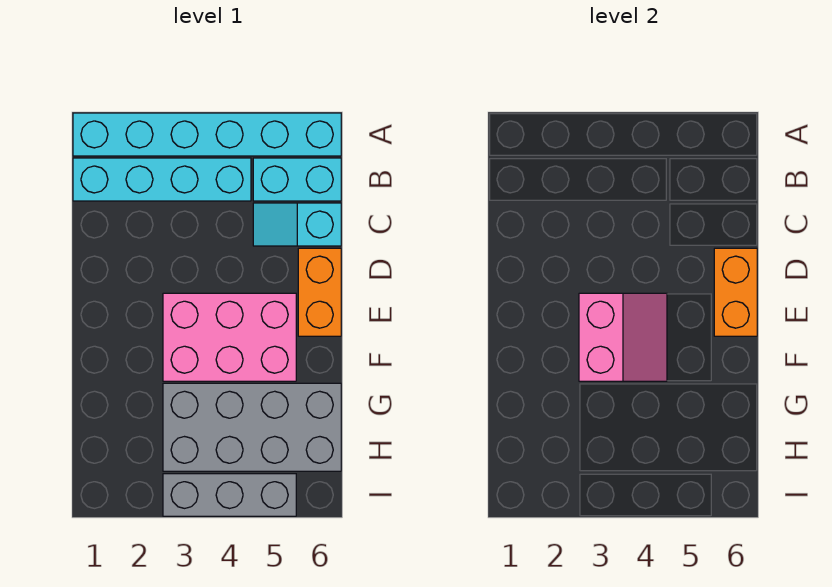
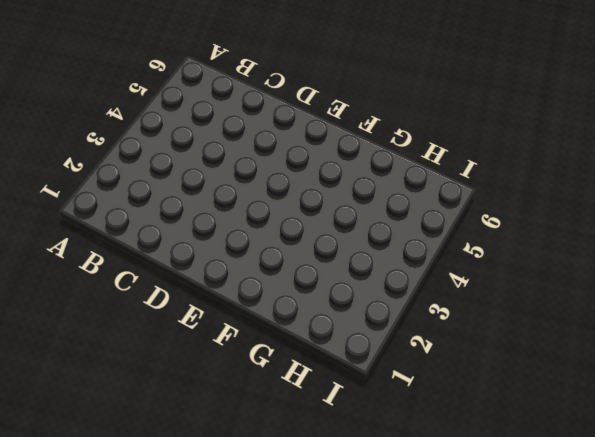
none -> cyan 1x6 brick [73,113,341,156]
none -> cyan 1x4 brick [73,158,251,201]

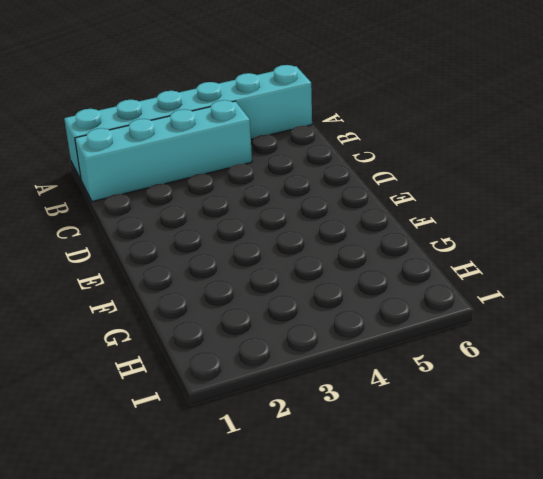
none -> cyan 1x2 brick [253,158,341,201]
none -> cyan 1x2 slope [253,203,341,246]

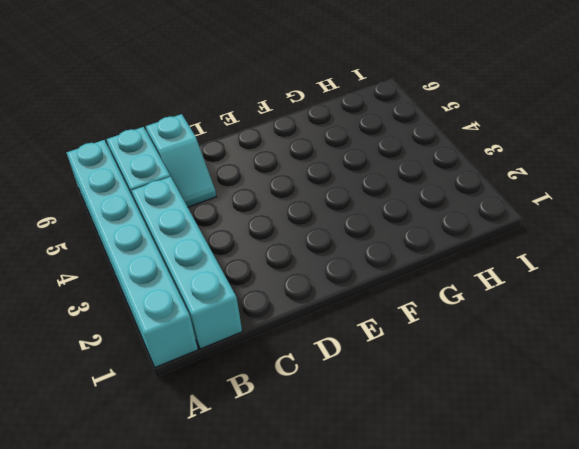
none -> orange 1x2 brick [298,248,341,336]
none -> pink 2x3 brick [163,293,296,381]

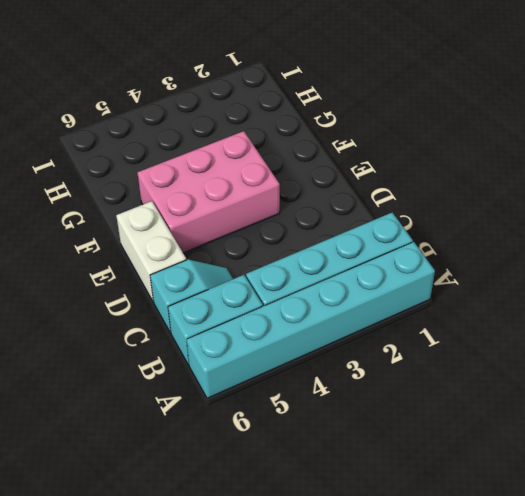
white 1x2 brick [116,201,186,302] -> orange 1x2 brick [298,248,341,336]
none -> grey 2x4 brick [163,383,341,471]
none -> grey 1x3 brick [163,474,296,516]

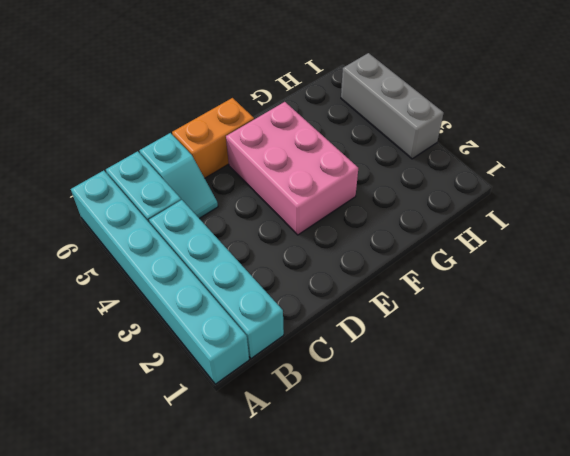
none -> grey 2x4 brick [163,383,341,471]
none -> orange 1x2 brick [714,248,757,336]

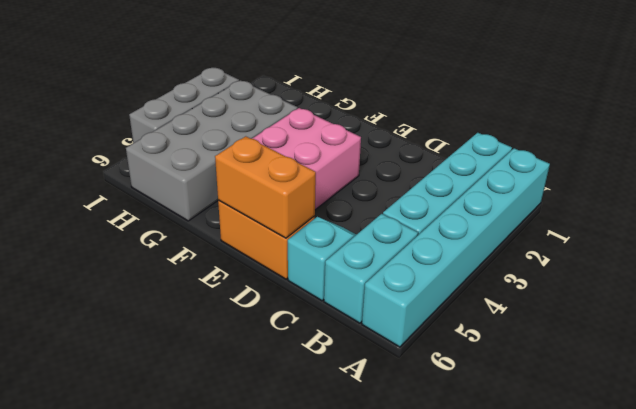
none -> pink 2x2 slope [579,293,667,381]

